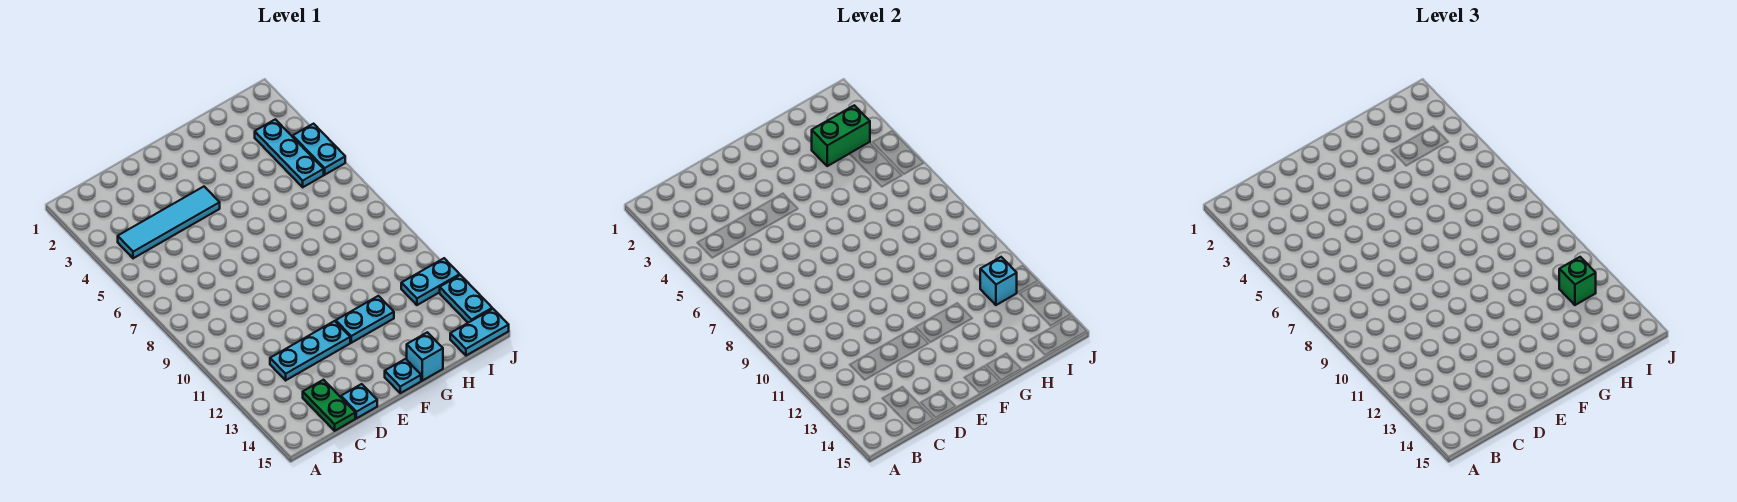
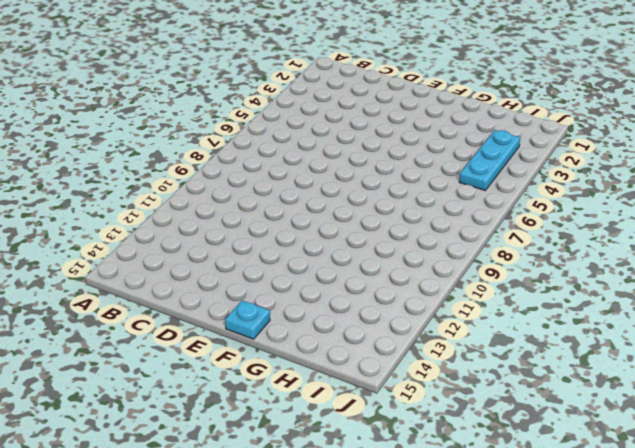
none -> cyan 1x4 tile [118,187,220,258]
none -> cyan 1x3 plate [270,321,350,380]
none -> green 1x2 plate [303,380,355,431]

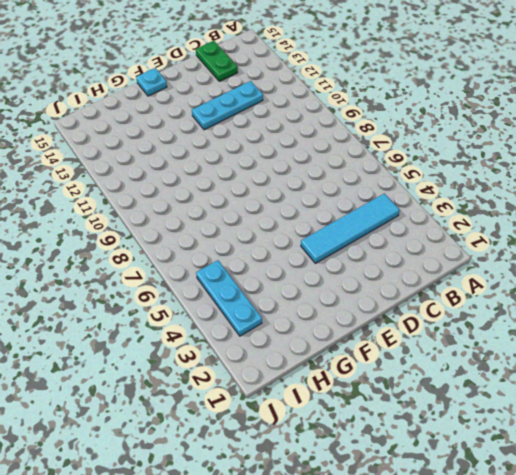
none -> cyan 1x1 plate [341,384,377,418]
none -> cyan 1x2 plate [336,296,394,343]
none -> cyan 1x1 brick [407,332,443,381]

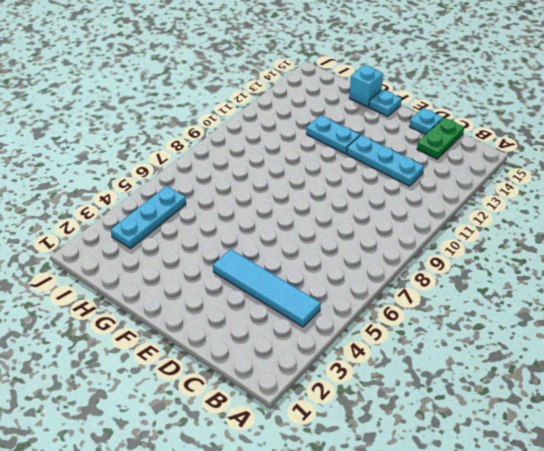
none -> cyan 1x2 plate [401,258,460,305]
none -> cyan 1x2 plate [450,309,509,356]
none -> cyan 1x2 plate [293,124,345,175]

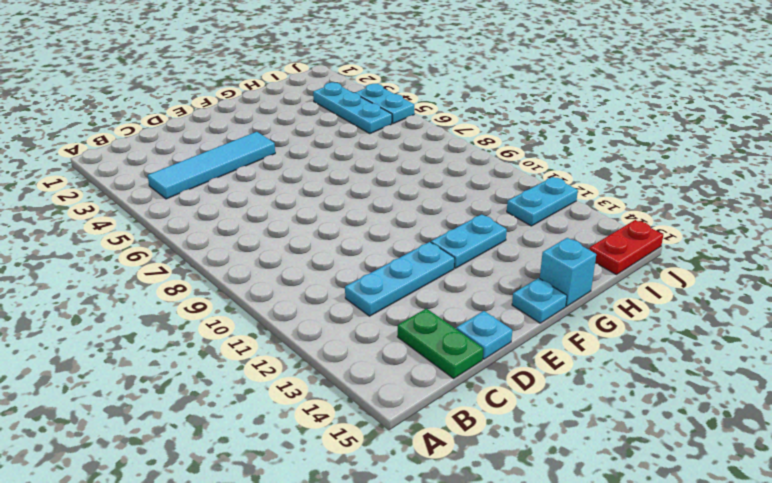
red 1x2 plate [589,220,663,275] -> cyan 1x2 plate [450,309,509,356]
none -> cyan 1x2 plate [440,275,492,323]
none -> green 1x2 brick [812,105,870,166]
none -> cyan 1x1 brick [980,257,1017,305]

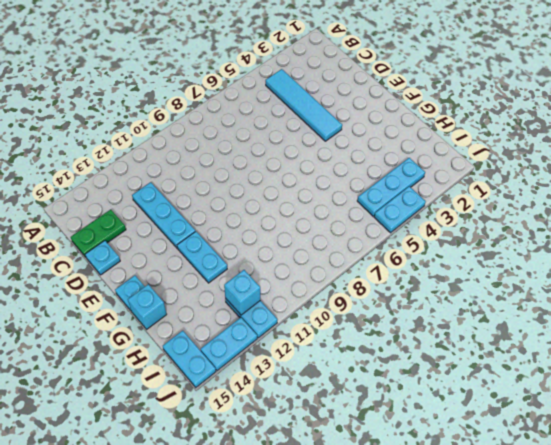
none -> green 1x2 brick [812,105,870,166]
none -> green 1x1 brick [1559,257,1596,305]

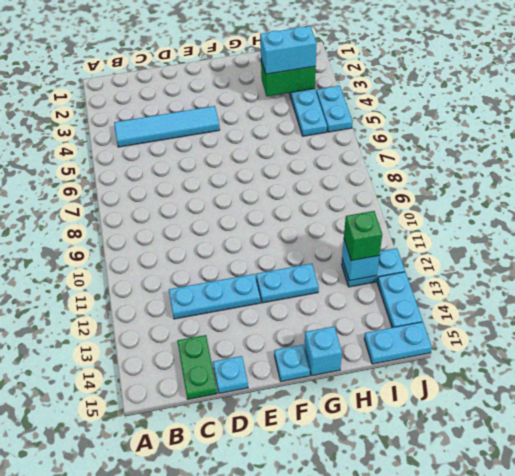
cyan 1x2 brick [260,26,317,74] -> none

